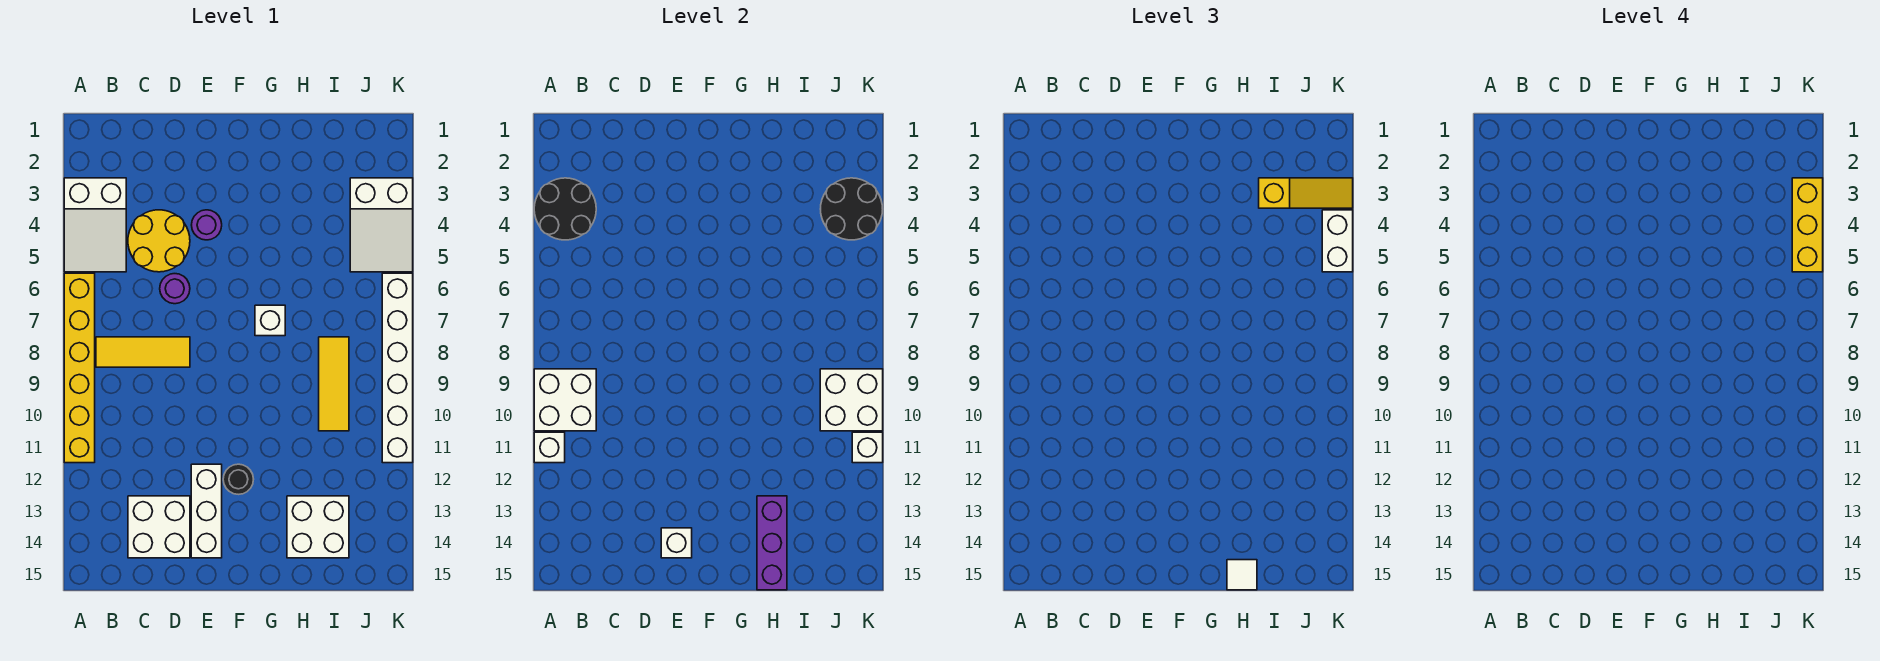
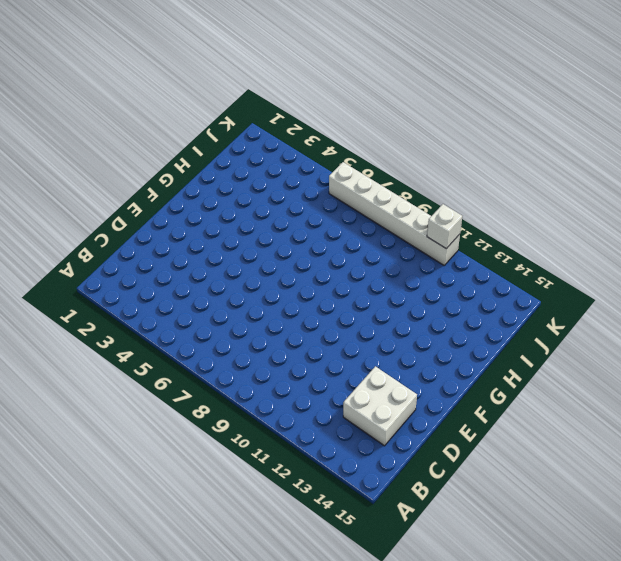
none -> white 2x3 slope [64,178,126,272]
none -> yellow 1x6 brick [64,273,95,463]
none -> yellow 1x3 tile [96,337,190,367]

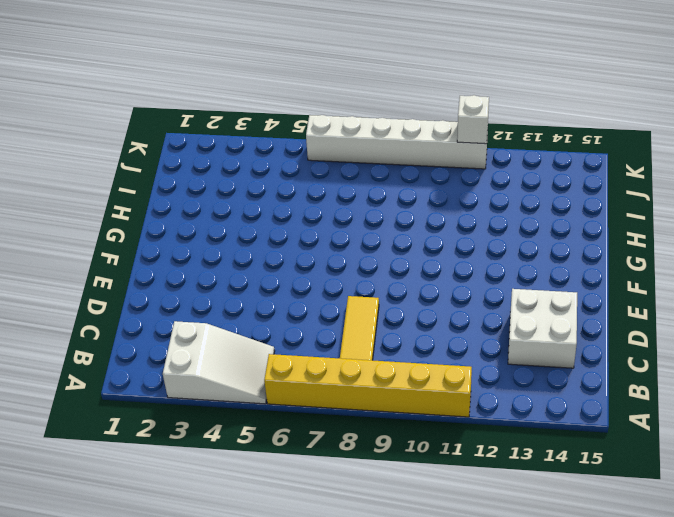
none -> yellow 2x2 round brick [128,210,190,272]
none -> purple 1x1 round brick [160,274,190,304]
none -> purple 1x1 round brick [192,210,222,240]

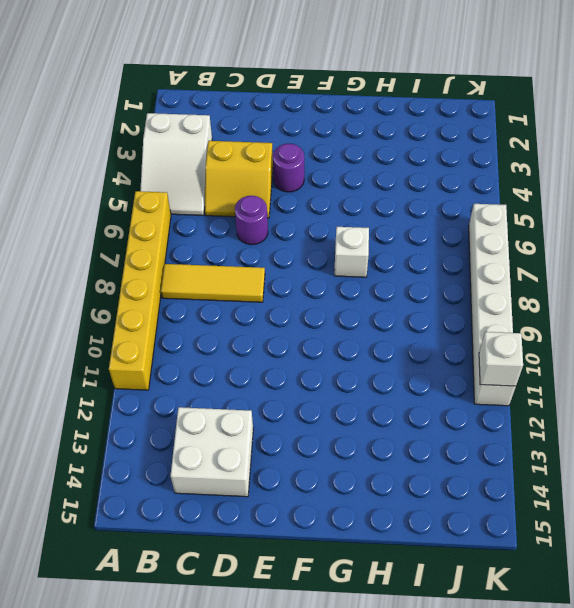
yellow 2x2 slope [205,141,273,218] -> yellow 2x2 round brick [128,210,190,272]
none -> white 1x3 brick [191,464,222,558]
none -> black 1x1 round brick [223,464,254,494]
none -> white 2x2 brick [287,496,349,558]

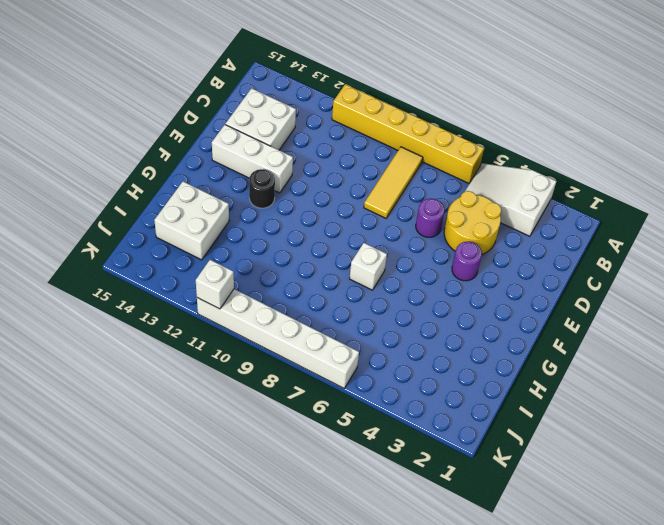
none -> yellow 1x3 tile [319,337,349,431]
none -> white 2x3 slope [350,178,413,272]
none -> black 2x2 round brick [534,178,596,240]

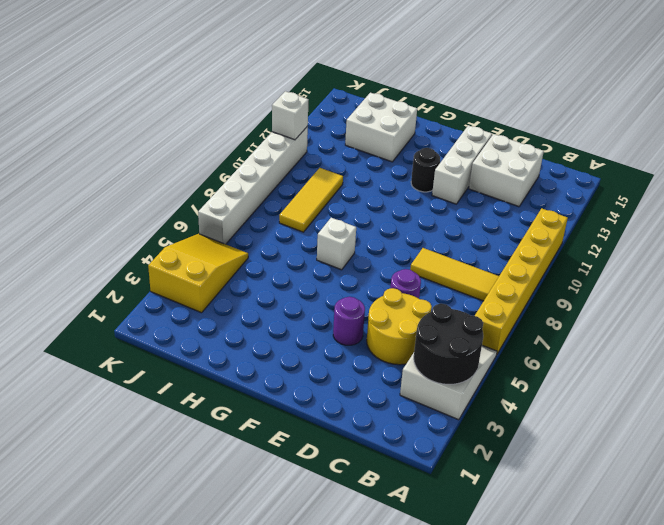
yellow 2x3 slope [148,234,248,313] -> white 2x3 slope [350,178,413,272]
none -> white 2x2 brick [534,369,596,431]
none -> white 1x1 brick [534,432,565,463]
none -> white 1x1 brick [661,528,692,558]

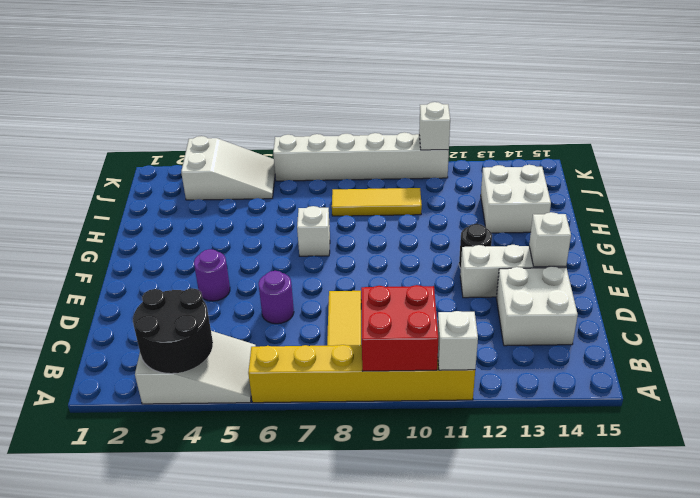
red 2x2 brick [361,285,438,371] -> white 2x2 brick [534,369,596,431]
none -> yellow 2x2 round brick [128,210,190,272]
none -> purple 1x3 brick [757,496,787,590]
none -> black 2x2 round brick [821,178,883,240]

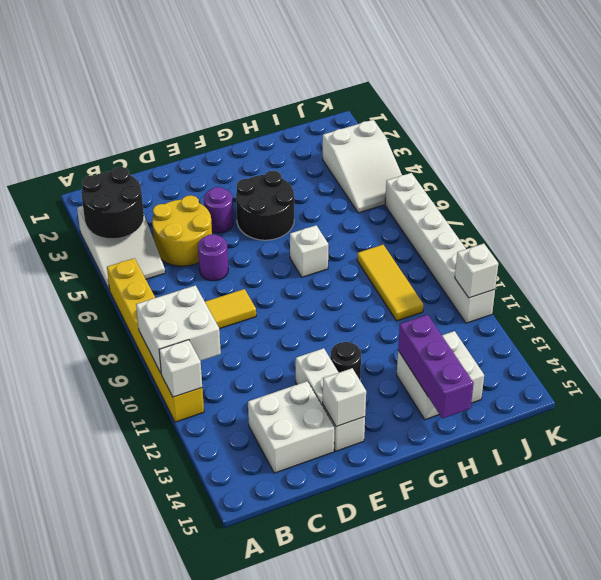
black 2x2 round brick [236,171,294,240] -> black 2x2 round brick moved to [821,178,883,240]
none -> white 2x2 brick [820,369,883,431]
none -> white 1x1 tile [1227,560,1257,590]
none -> yellow 1x3 slope [1259,178,1353,208]

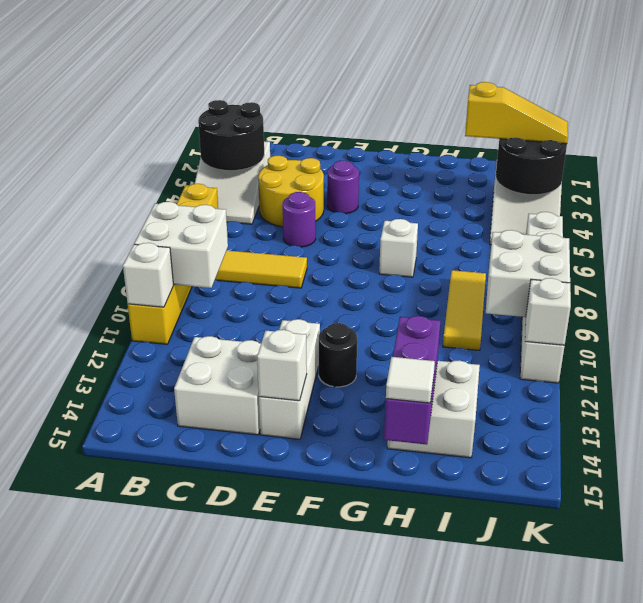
none -> white 1x2 brick [1322,210,1353,272]
none -> yellow 1x3 brick [1792,178,1823,272]

